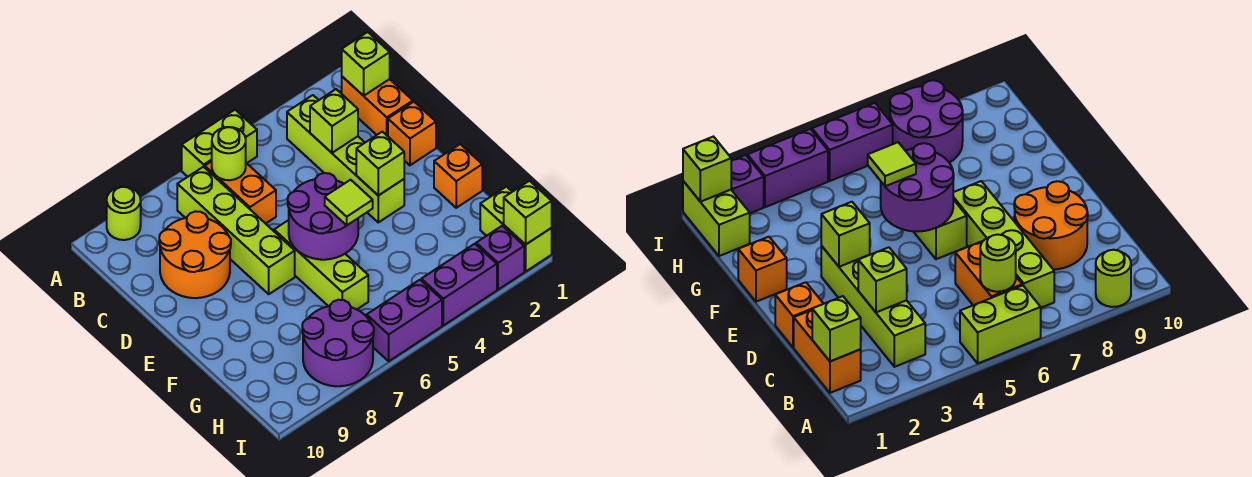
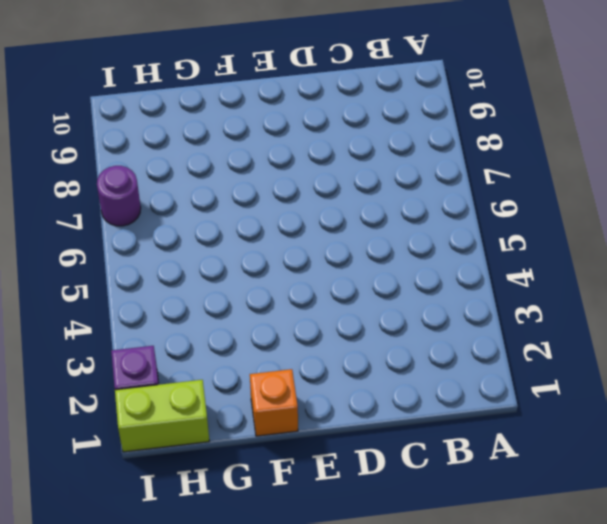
purple 1x1 round brick [97,166,141,226] -> purple 2x2 round brick [302,300,374,386]
none -> lime 1x2 brick [182,110,257,177]
none -> lime 1x1 round brick [107,187,141,240]
none -> orange 1x2 brick [342,77,413,136]

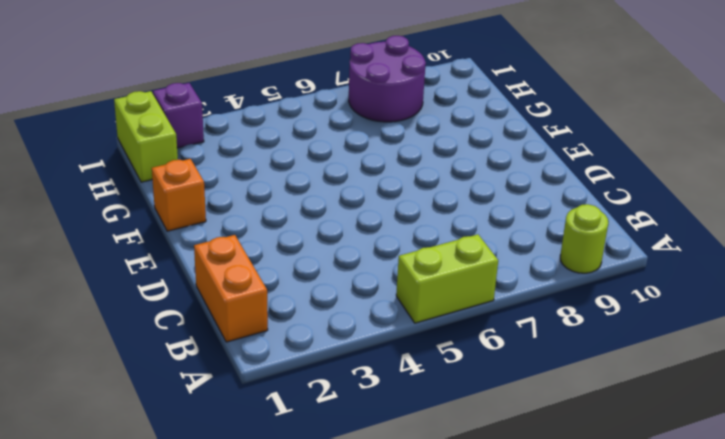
none -> lime 1x4 brick [287,95,404,222]
none -> orange 1x2 brick [205,161,276,224]
none -> lime 1x4 brick [177,167,295,294]

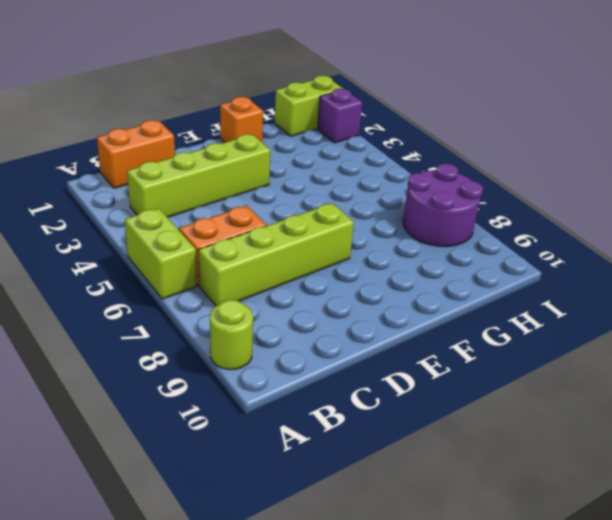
none -> orange 2x2 round brick [159,211,231,298]
none -> orange 1x1 brick [388,102,436,165]
none -> lime 1x3 brick [274,220,368,309]

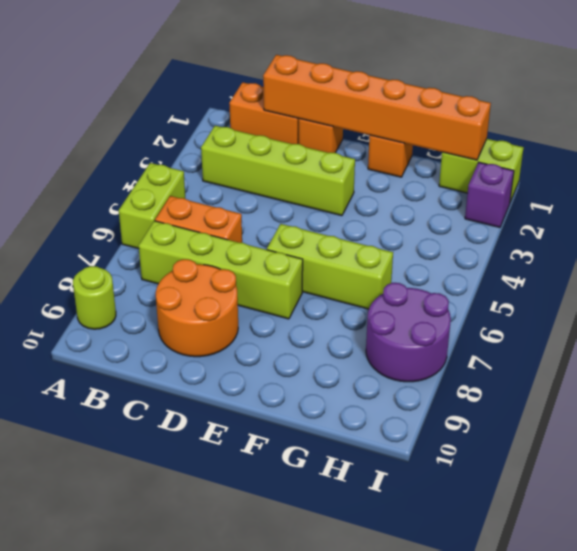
orange 1x6 brick [263,55,491,160] -> none
none -> purple 1x2 brick [421,244,497,325]
none -> purple 1x2 brick [367,280,442,361]
none -> lime 1x1 brick [342,32,390,96]

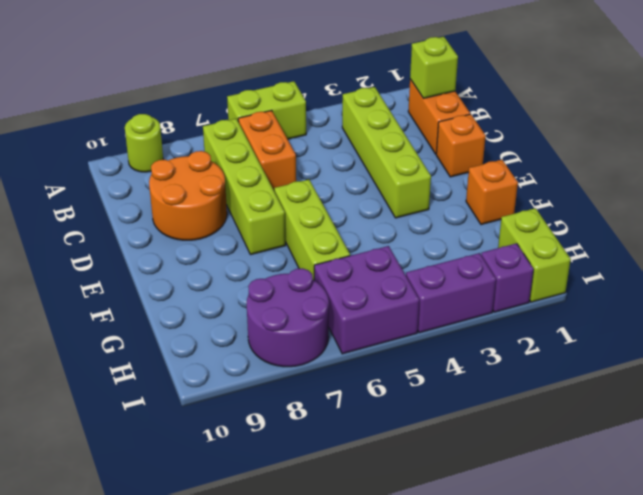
purple 2x2 brick [314,246,419,354] -> purple 1x2 brick [367,280,442,361]
none -> lime 1x1 round brick [212,127,246,180]
none -> lime 1x1 brick [310,89,358,153]
none -> lime 1x1 brick [356,132,404,195]

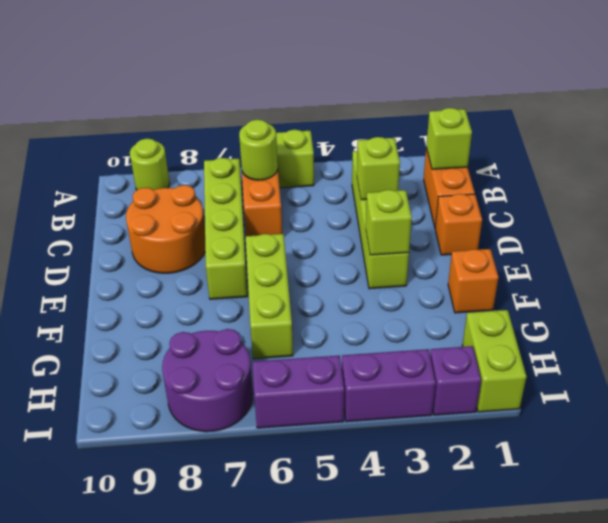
none -> purple 2x2 round brick [288,173,358,260]
none -> lime 1x1 brick [504,181,552,245]
none -> lime 1x1 tile [325,180,373,225]

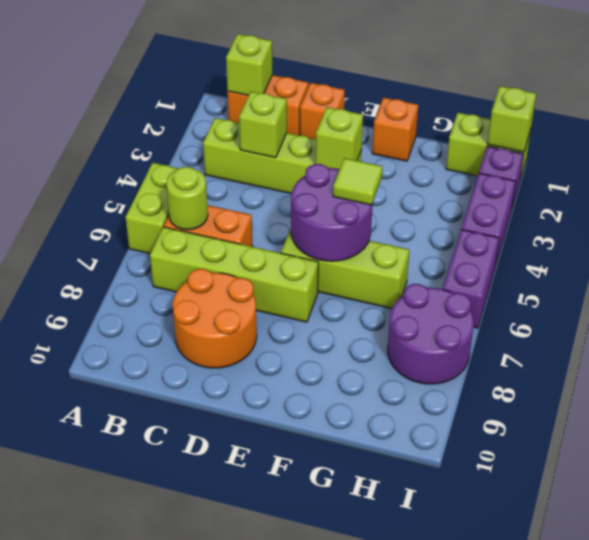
none -> lime 1x1 round brick [107,187,141,240]

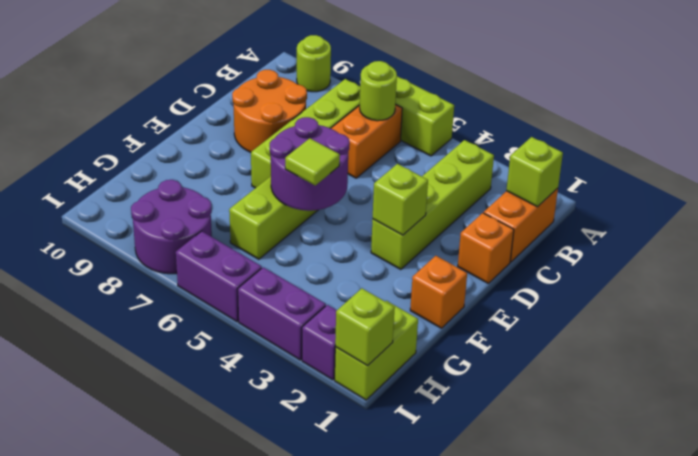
none -> lime 1x1 brick [310,89,358,153]

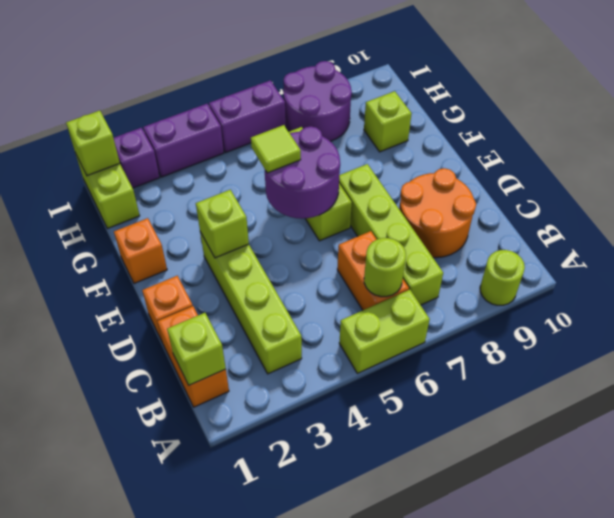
lime 1x1 brick [364,91,412,152] -> lime 1x1 brick moved to [310,89,358,153]

